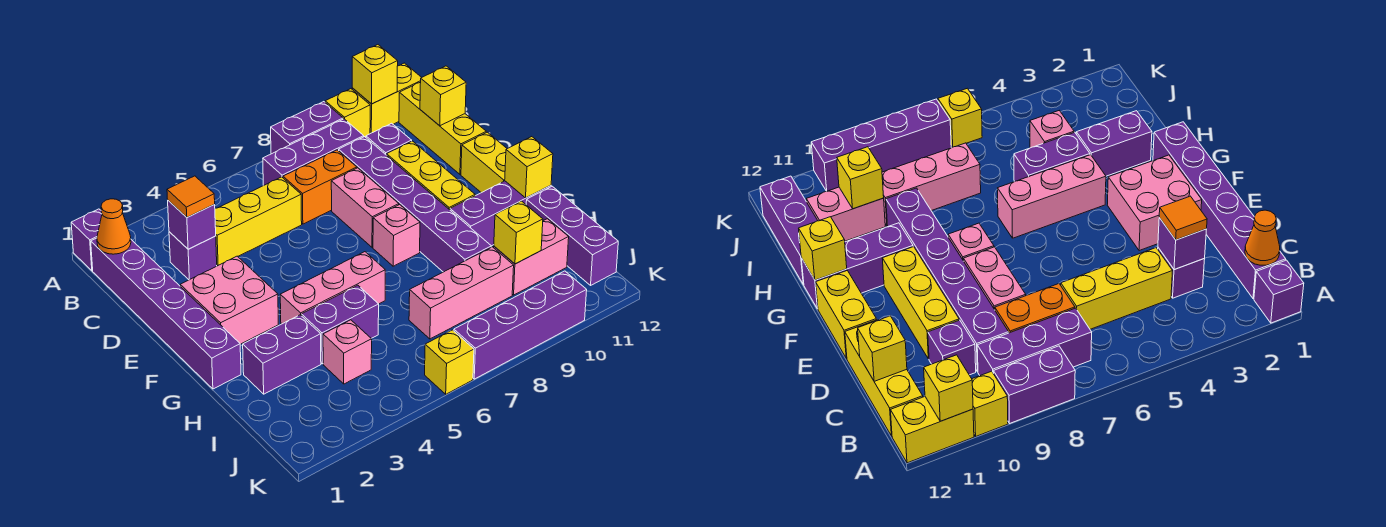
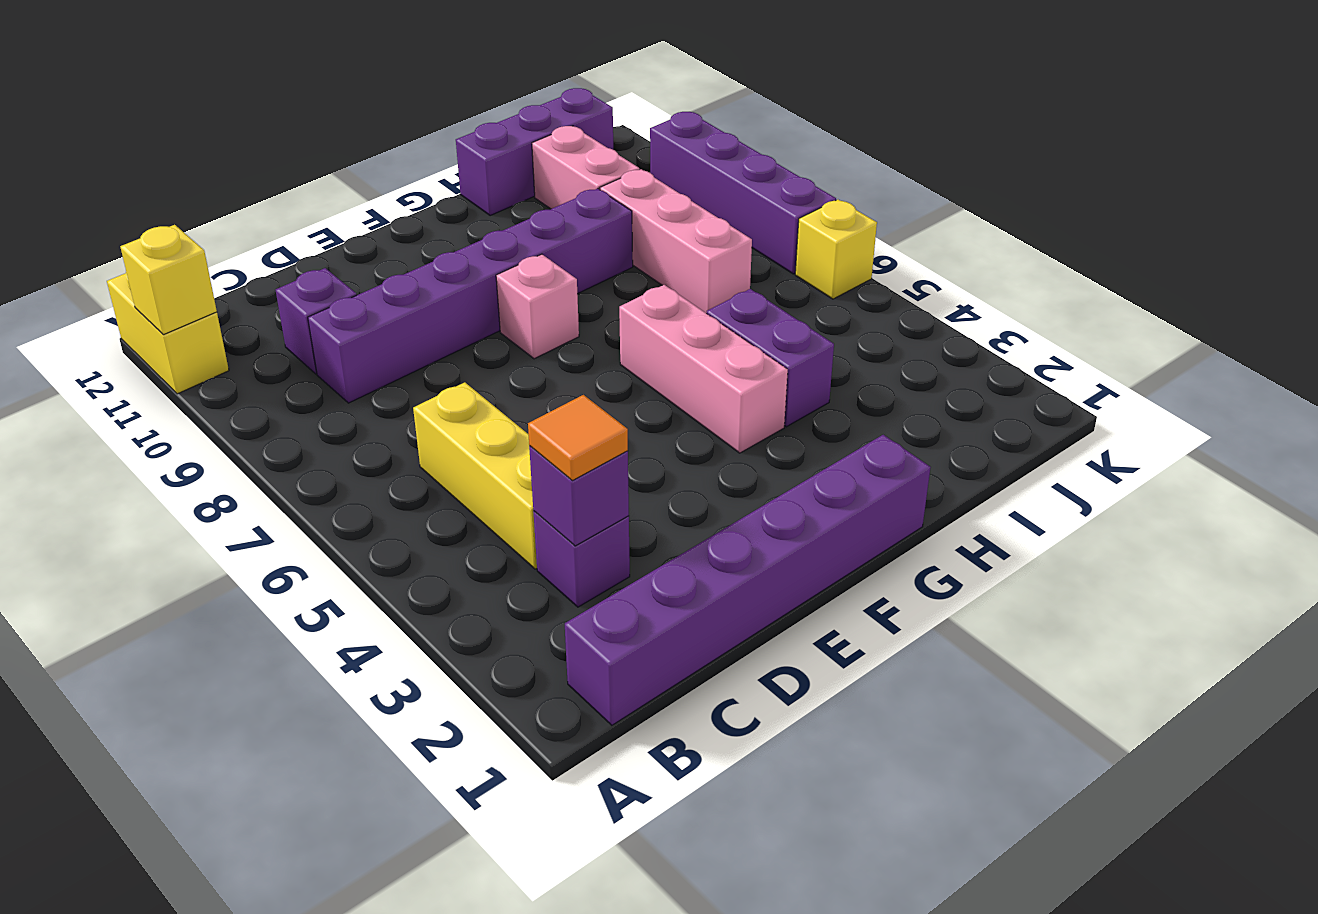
none -> purple 1x1 brick [71,209,102,271]
none -> purple 1x2 brick [271,102,343,154]
none -> yellow 1x1 brick [325,89,370,137]
none -> purple 1x3 brick [263,119,364,186]

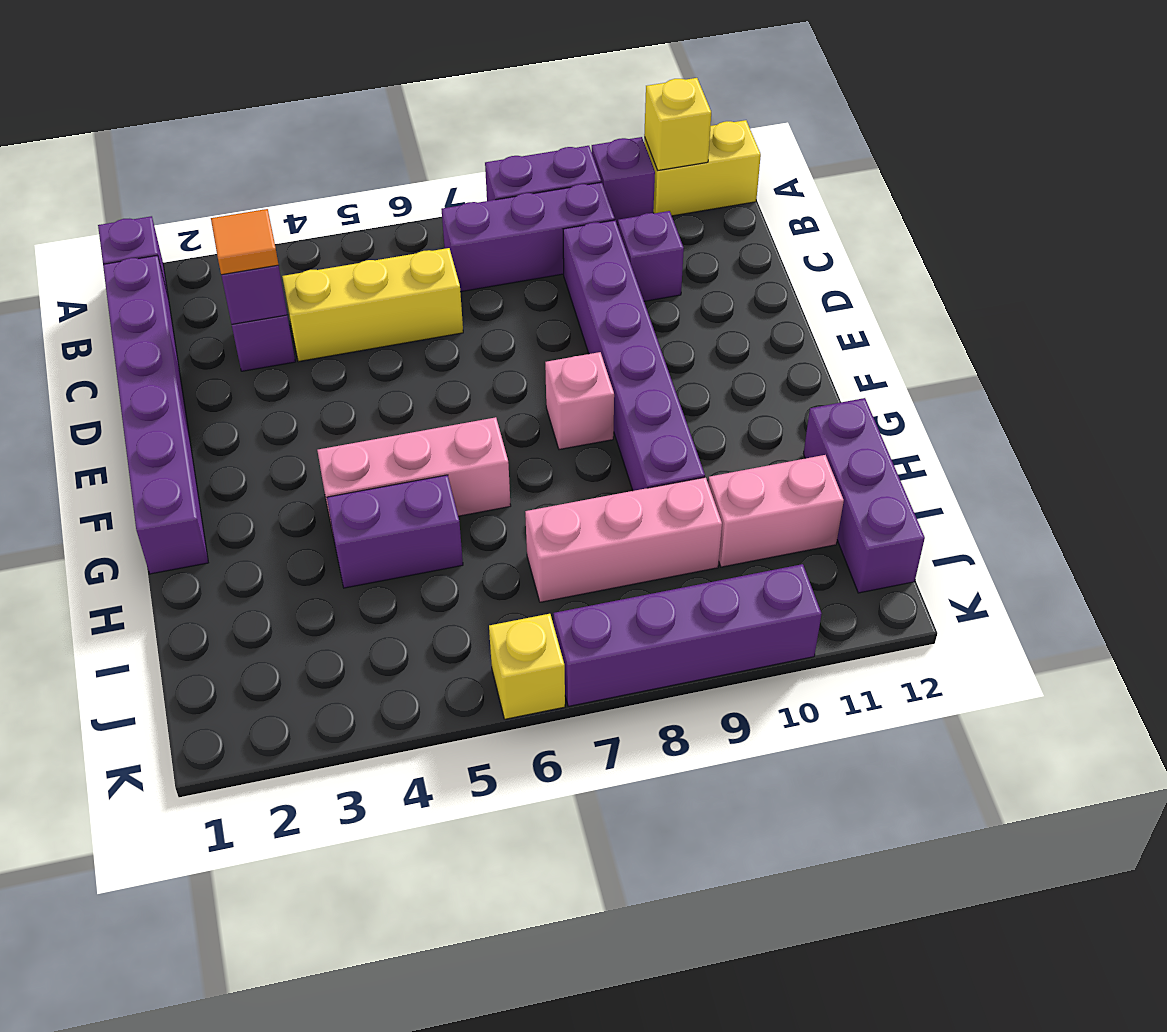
purple 1x1 brick [592,137,655,225] -> yellow 1x1 brick [325,89,370,137]
none -> yellow 1x3 brick [399,82,486,174]
none -> orange 1x2 brick [283,150,357,224]
none -> pink 1x2 brick [331,168,399,247]
none -> yellow 1x3 brick [387,141,475,210]

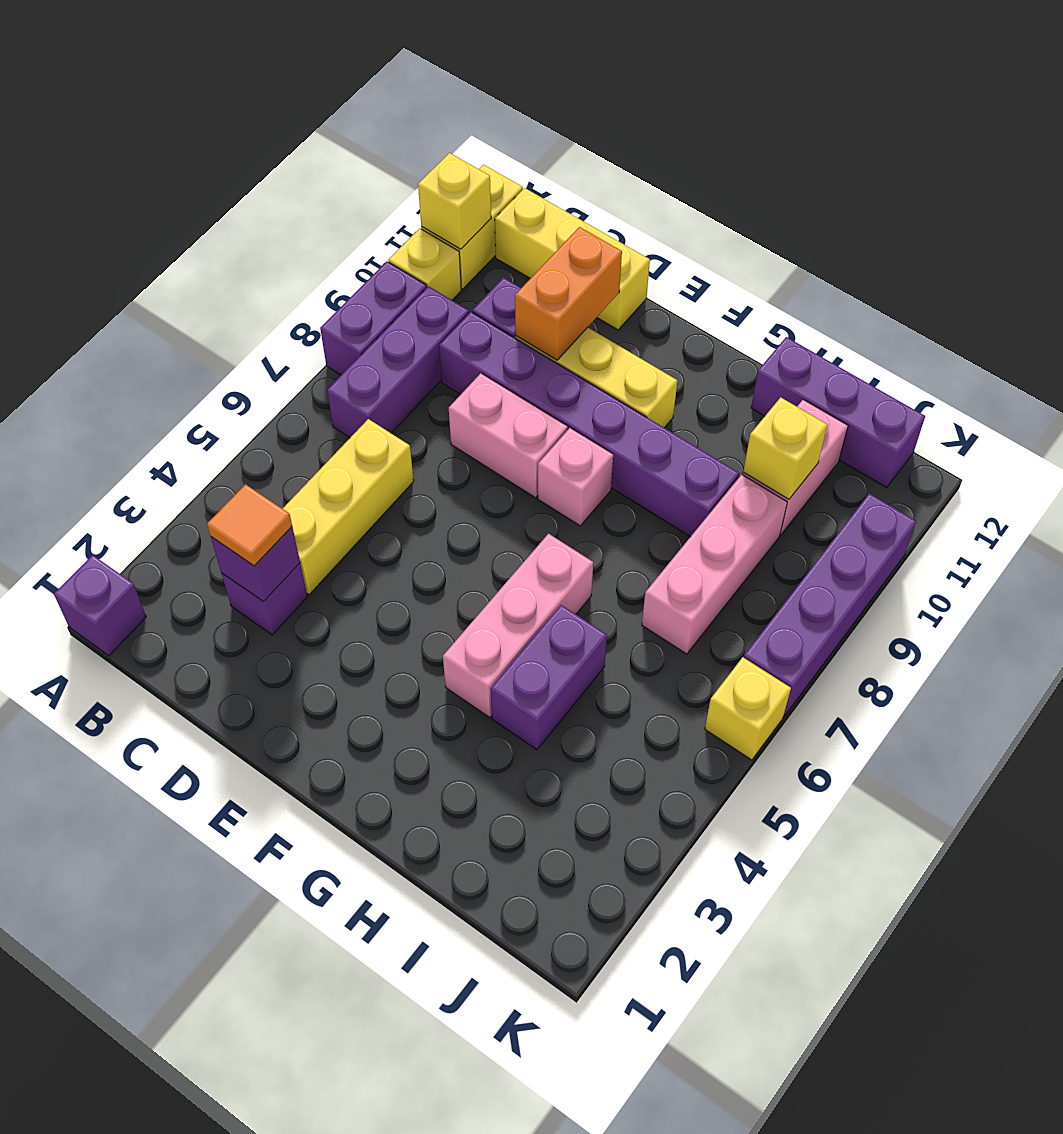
orange 1x2 brick [515,227,622,360] -> orange 1x2 brick moved to [283,150,357,224]
none -> purple 1x6 brick [91,238,241,389]
none -> pink 2x2 brick [180,256,278,344]
none -> yellow 1x2 brick [461,132,507,193]
none -> purple 1x3 brick [450,181,551,246]

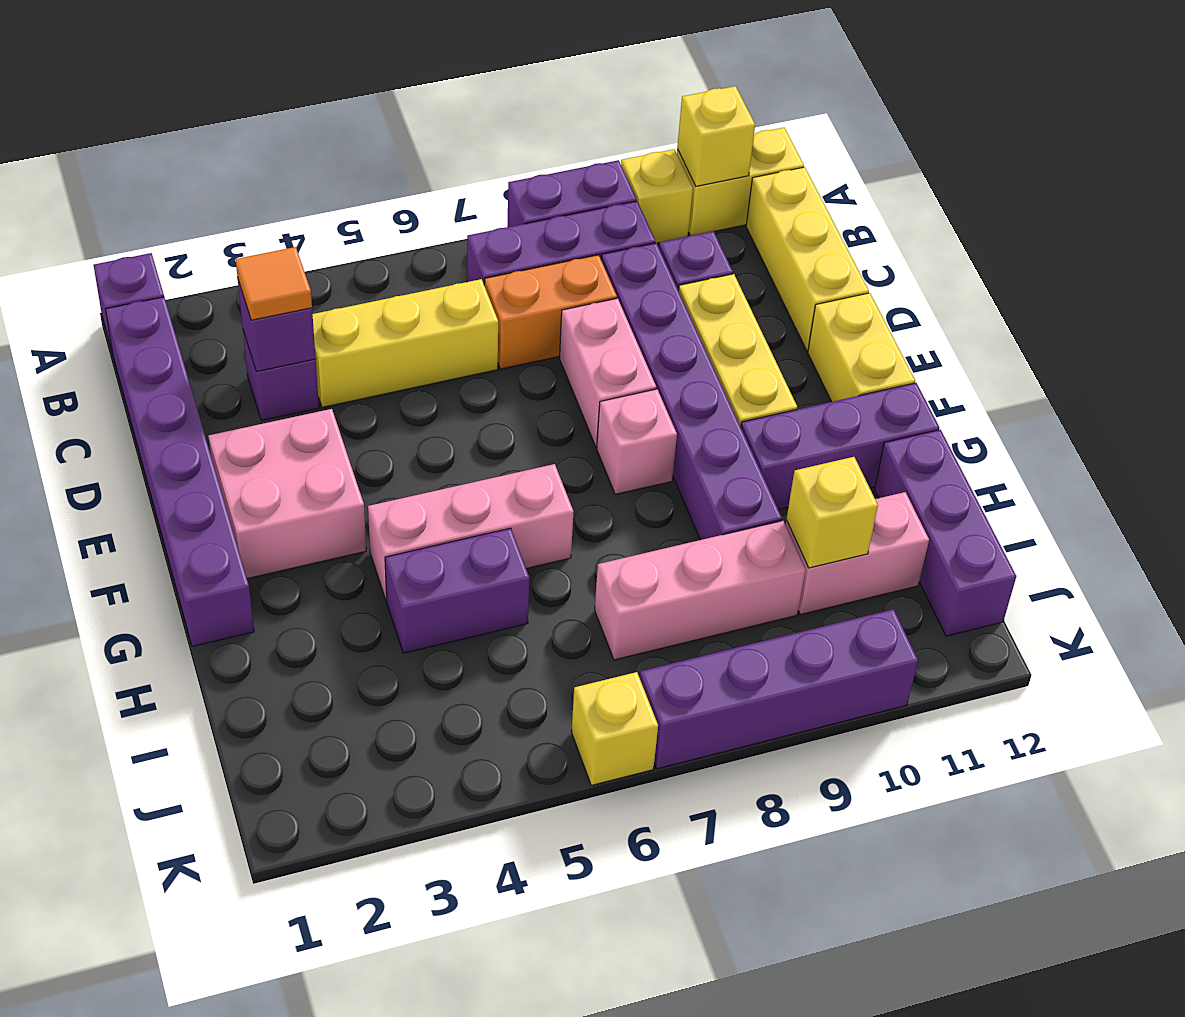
none -> purple 1x2 brick [243,315,321,394]
none -> pink 1x1 brick [323,320,372,384]
none -> orange 1x1 cone [97,199,131,254]
none -> yellow 1x1 brick [420,66,466,126]

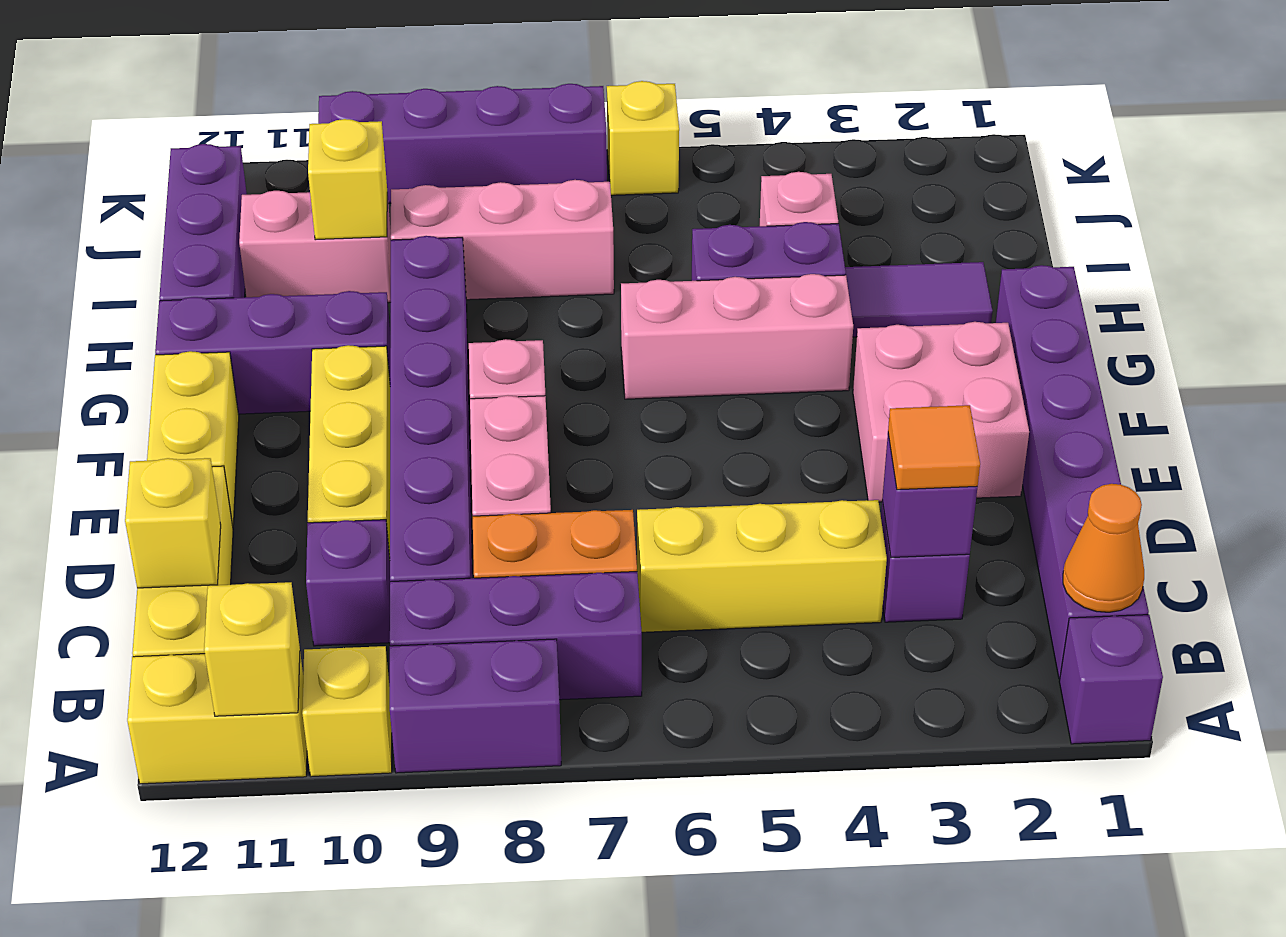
purple 1x2 tile [845,262,993,337] -> purple 1x2 brick [243,315,321,394]
none -> yellow 1x1 brick [505,137,553,198]

